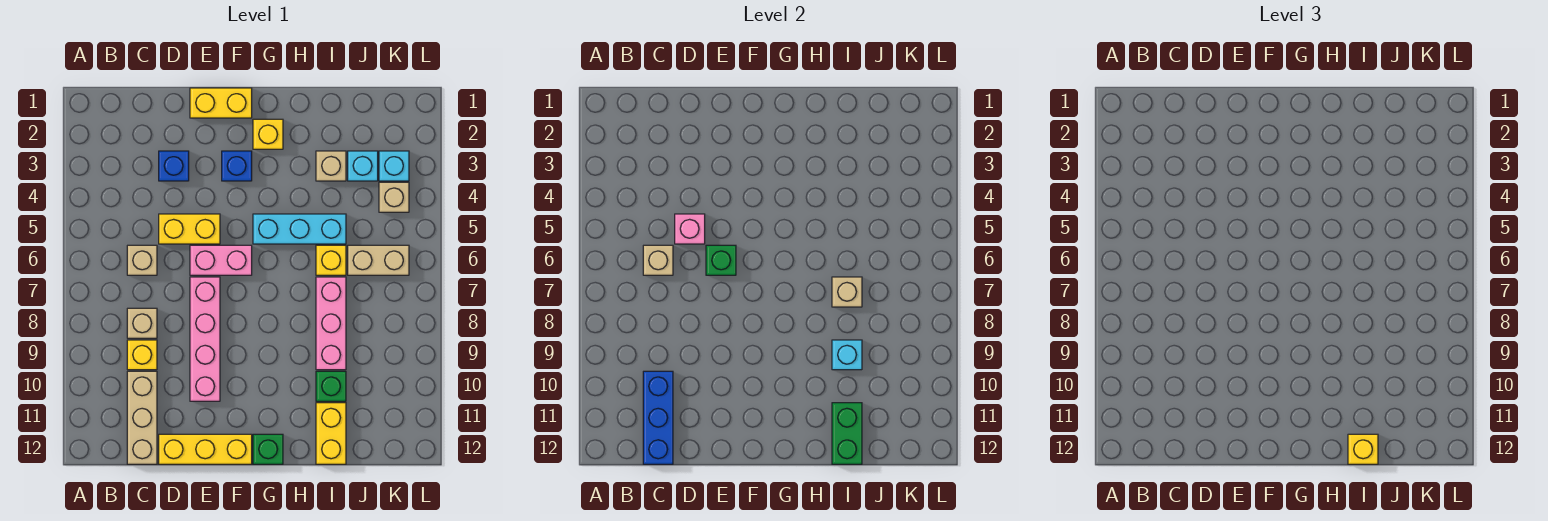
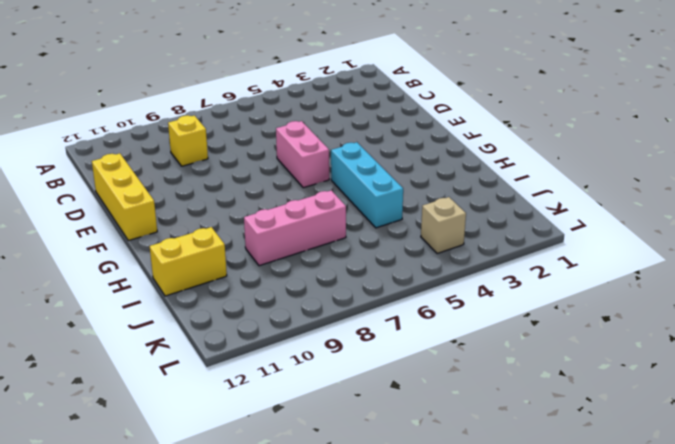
none -> tan 1x1 brick [127,245,157,275]
none -> tan 1x1 brick [127,308,157,338]
none -> tan 1x3 brick [127,371,157,464]
none -> blue 1x1 brick [159,151,189,181]

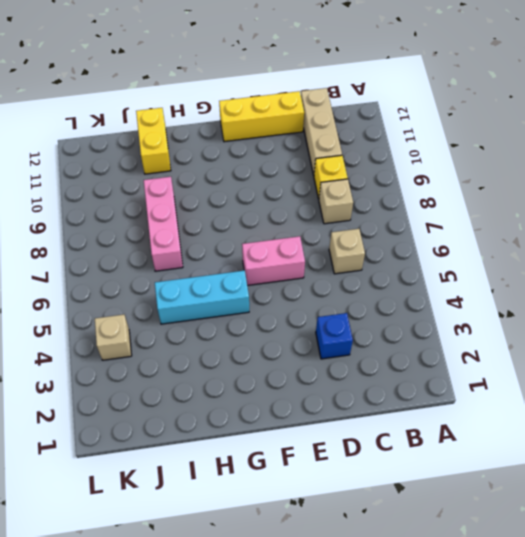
none -> yellow 1x2 brick [159,214,220,244]
none -> yellow 1x2 brick [190,88,252,118]
none -> pink 1x4 brick [190,277,220,401]
none -> blue 1x1 brick [222,151,252,181]

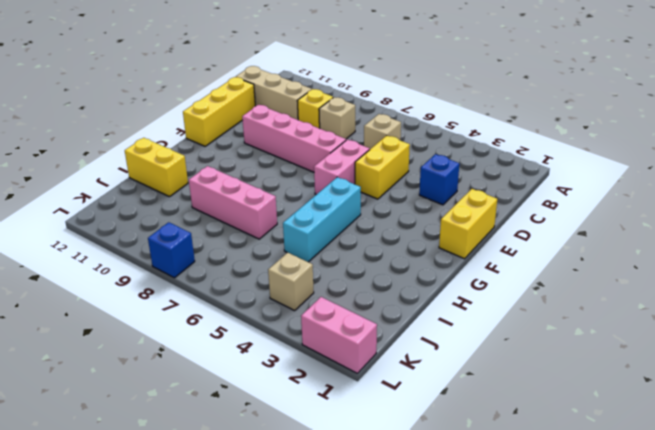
pink 1x2 brick [301,297,377,373] -> none
blue 1x1 brick [148,222,195,278] -> blue 1x1 brick moved to [222,151,252,181]
none -> yellow 1x1 brick [253,119,283,149]
none -> green 1x1 brick [253,434,283,464]
none -> tan 1x1 brick [316,151,346,181]
none -> yellow 1x1 brick [316,245,346,275]

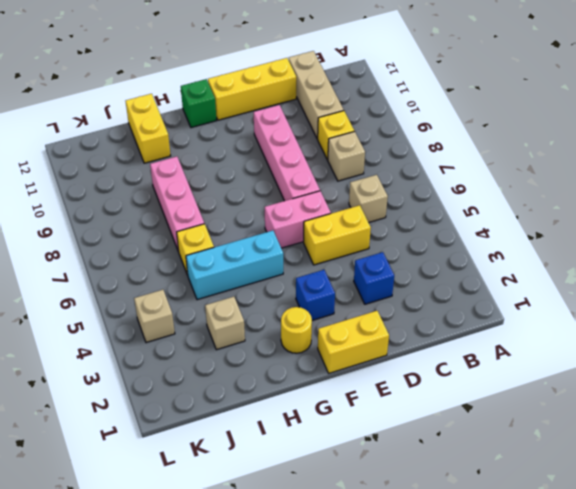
yellow 1x1 round brick [281,307,312,353] -> yellow 1x1 brick [253,119,283,149]
none -> green 1x1 brick [316,371,346,401]
none -> cyan 1x1 brick [348,151,378,181]
none -> tan 1x2 brick [348,245,409,275]
none -> cyan 1x1 brick [379,151,409,181]

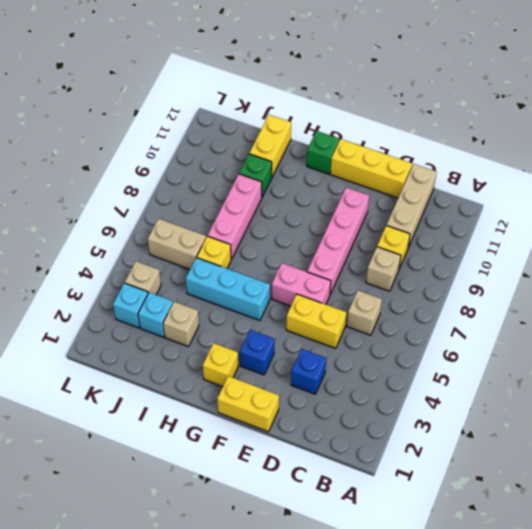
none -> tan 1x1 brick [643,245,673,275]
none -> blue 1x3 brick [643,371,673,464]
none -> pink 1x1 brick [675,214,705,244]
none -> green 1x1 brick [706,245,736,275]

